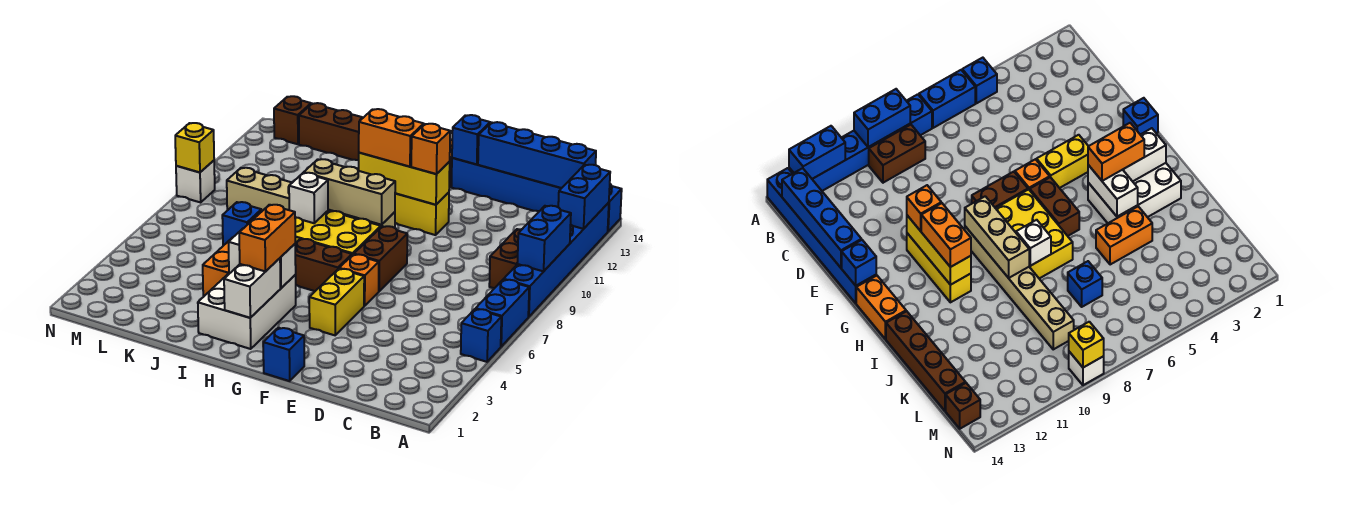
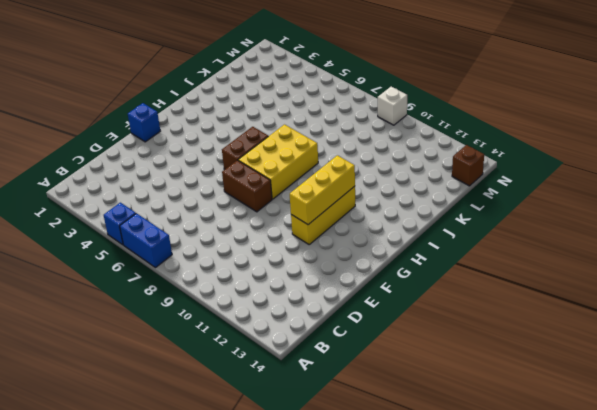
none -> blue 1x6 brick [504,202,609,317]
none -> blue 1x6 brick [451,158,622,231]
none -> brown 1x2 brick [489,229,522,288]
none -> yellow 1x2 brick [309,269,364,335]

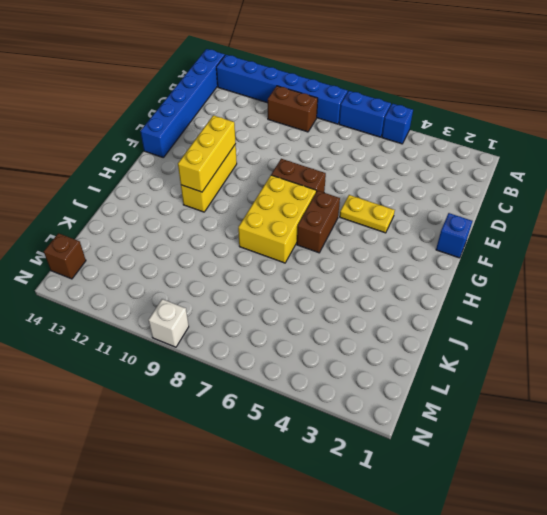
yellow 1x2 plate [340,195,395,233] -> yellow 1x2 brick [309,269,364,335]
none -> orange 1x1 brick [339,254,379,306]
none -> tan 1x6 brick [227,168,395,228]
none -> orange 1x2 brick [856,275,906,339]
none -> white 2x3 brick [198,273,296,349]

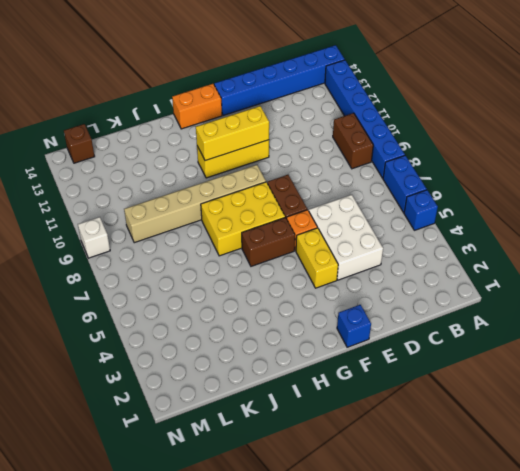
white 2x3 brick [309,195,383,280] -> white 2x3 brick moved to [198,273,296,349]
none -> brown 1x4 brick [299,103,363,160]
none -> orange 1x2 brick [203,237,233,296]
none -> blue 1x1 brick [222,202,261,245]
none -> blue 1x2 brick [517,206,571,271]

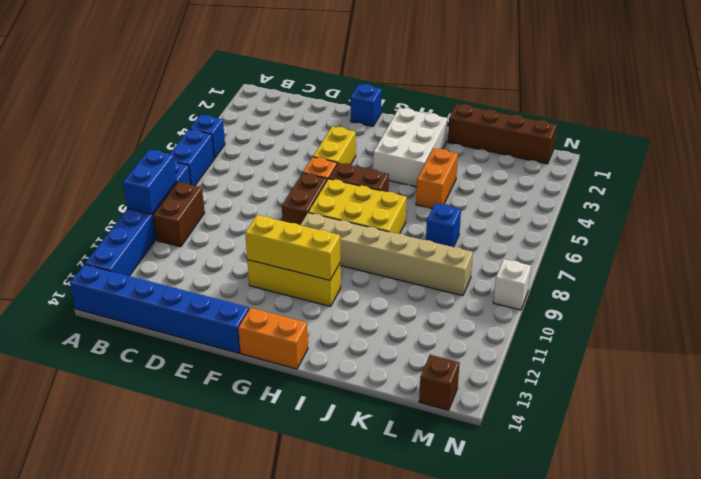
brown 1x4 brick [448,104,557,164] -> brown 1x4 brick moved to [299,103,363,160]
none -> blue 1x2 brick [558,165,610,229]
none -> blue 1x4 brick [478,122,596,188]
none -> blue 1x1 brick [452,115,490,164]
none -> tan 1x3 brick [304,159,395,225]

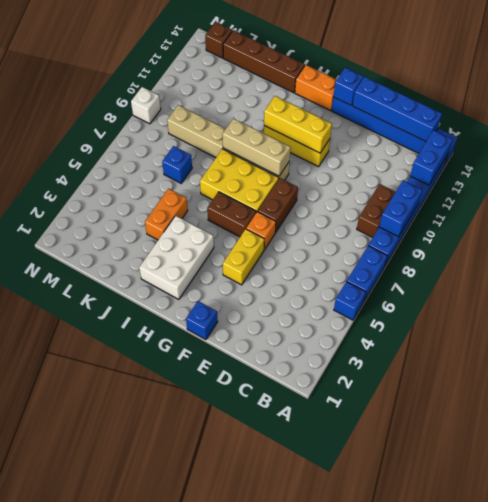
none -> white 1x2 brick [224,258,280,318]
none -> white 1x2 brick [228,232,296,288]
none -> white 1x1 brick [289,173,328,223]
none -> yellow 1x1 brick [175,123,214,172]

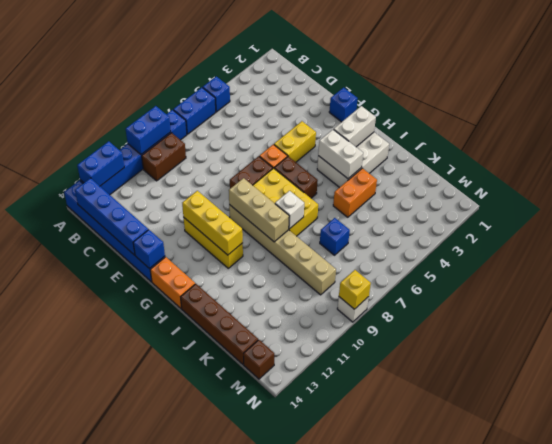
none -> orange 1x1 brick [411,124,450,174]
none -> orange 1x2 brick [359,109,424,167]
none -> orange 1x2 brick [239,205,295,271]

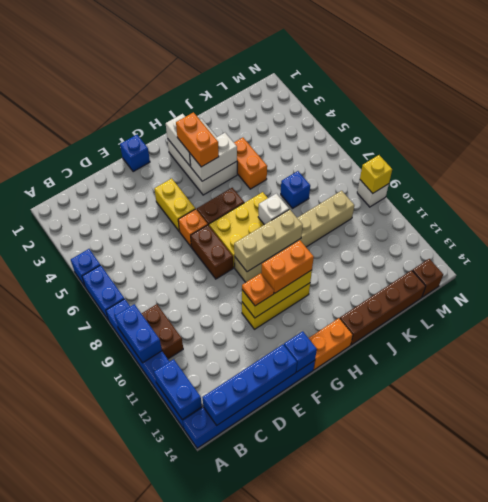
orange 1x1 plate [242,274,274,306] -> orange 1x1 brick [411,124,450,174]

